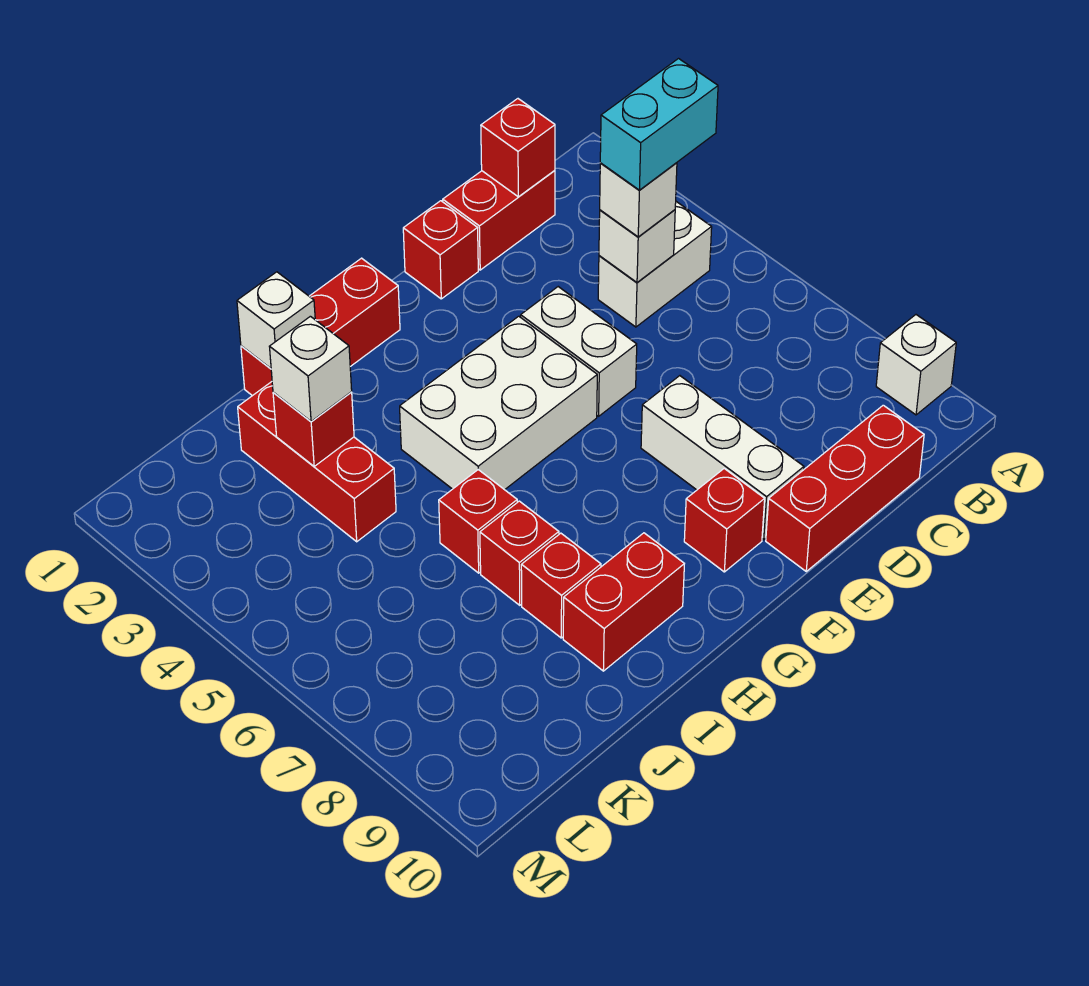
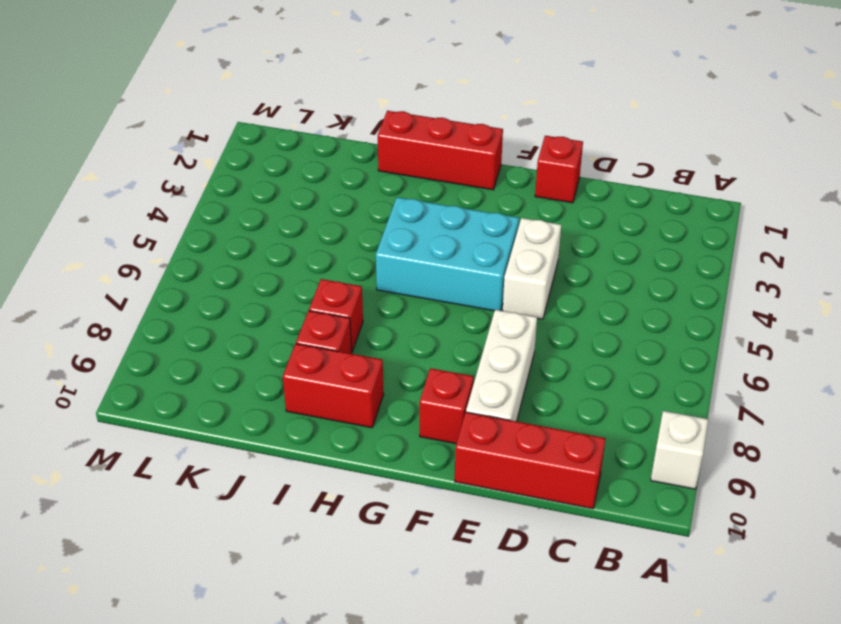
cyan 2x3 brick [376,197,519,311] -> white 2x3 brick [400,316,597,490]
none -> white 1x2 brick [598,202,712,327]
none -> red 1x2 brick [443,170,555,270]
none -> red 1x1 brick [439,470,517,573]

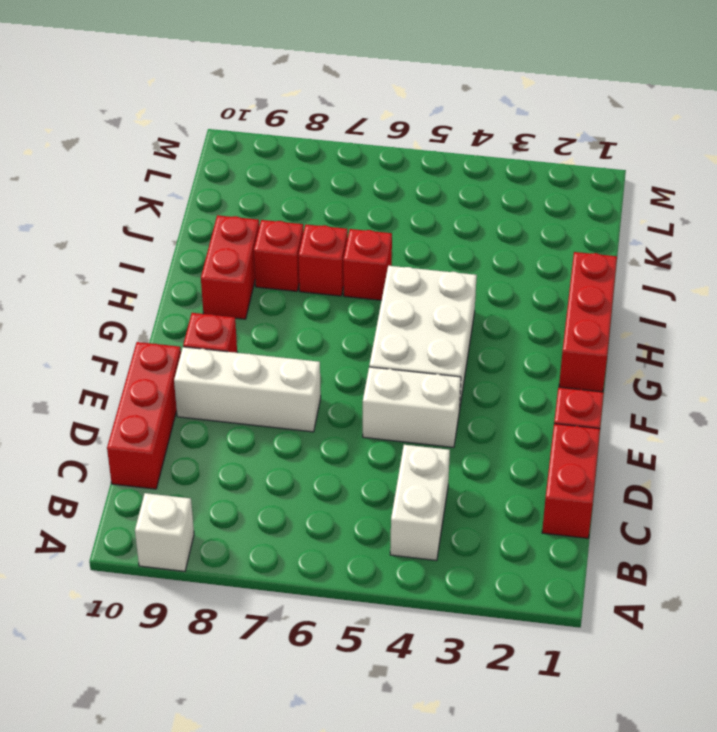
none -> red 1x3 brick [238,382,396,542]
none -> red 1x1 brick [481,99,555,197]
none -> white 1x1 brick [599,210,675,282]

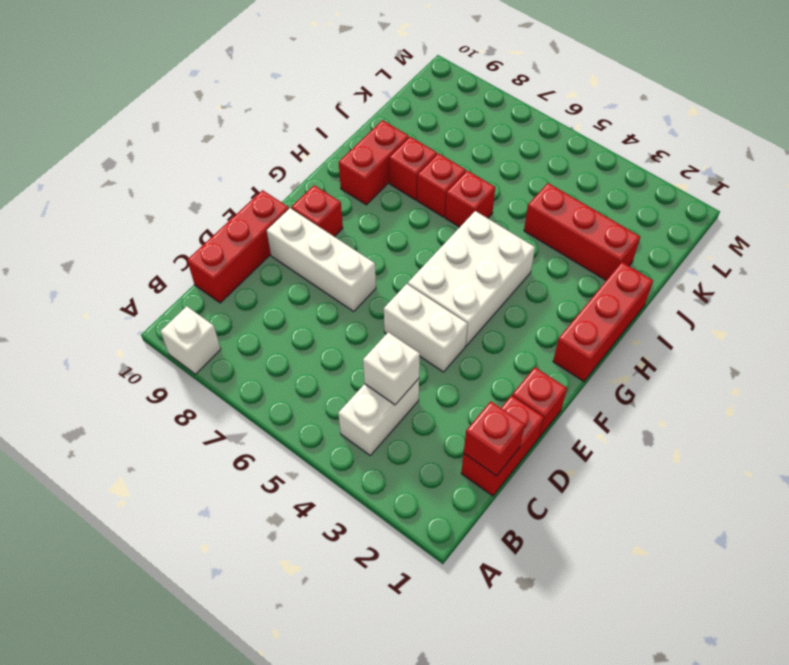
none -> white 1x1 brick [237,272,315,368]
none -> red 1x1 brick [273,392,354,466]
none -> white 1x1 brick [600,163,677,237]

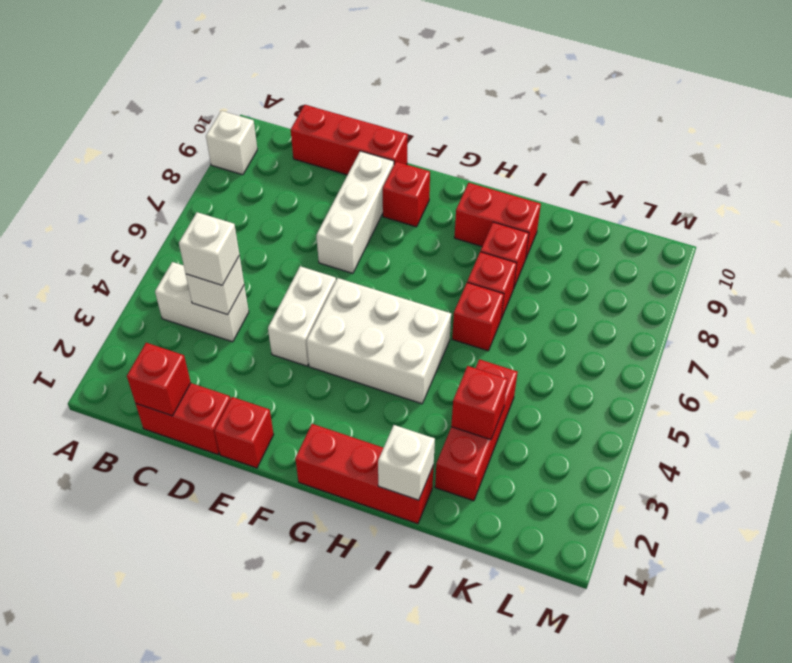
none -> white 1x1 brick [269,316,352,422]
none -> cyan 1x2 brick [600,59,718,190]

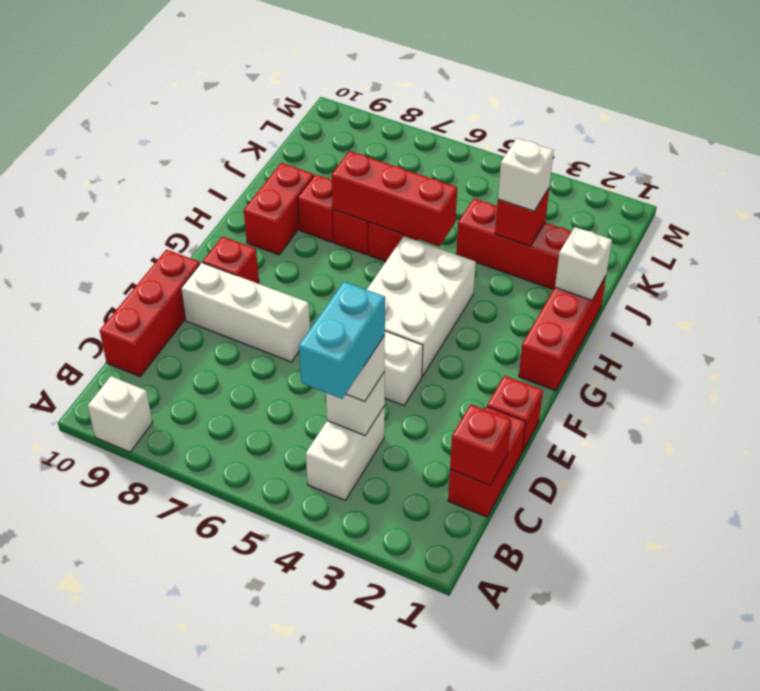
red 1x3 brick [332,151,457,246] -> none

